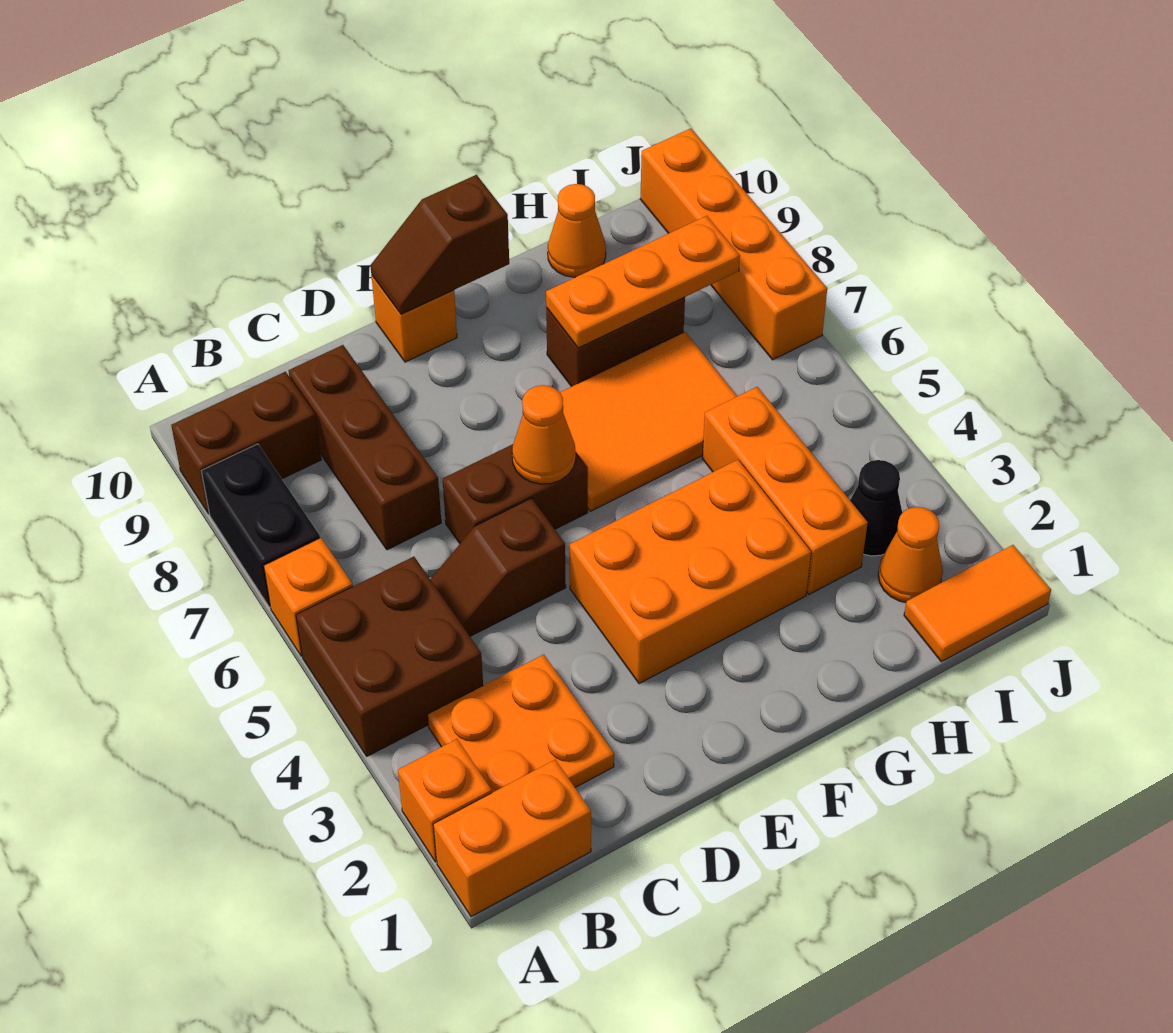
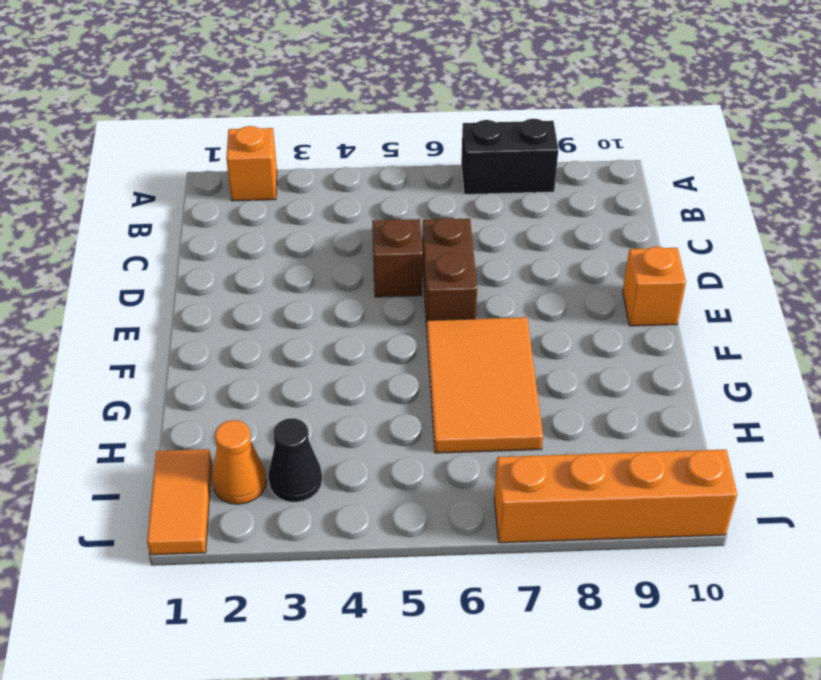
none -> orange 1x2 brick [433,760,591,917]
none -> brown 2x2 brick [296,557,483,756]
none -> orange 1x1 brick [264,538,353,656]

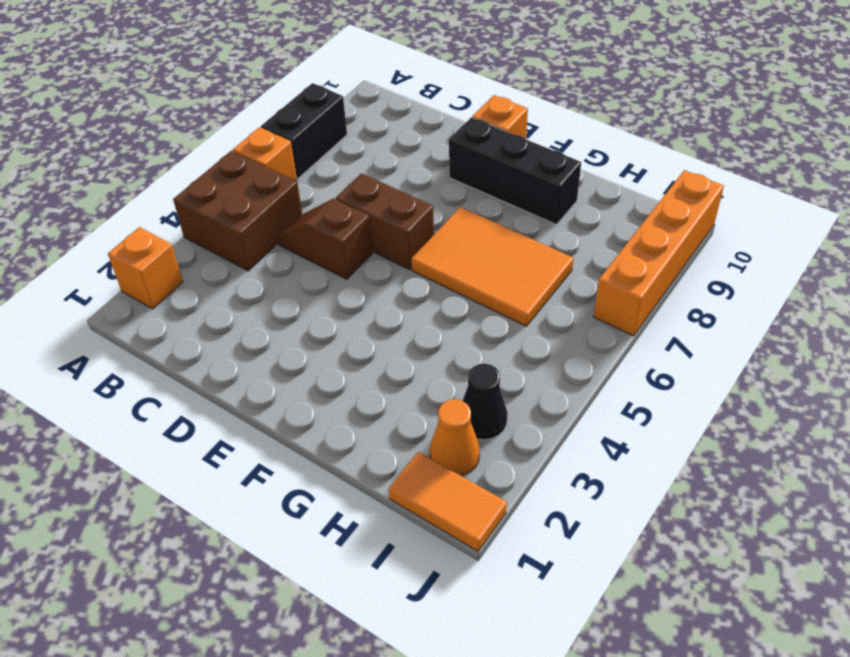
black 1x3 brick [449,117,581,225] -> none
none -> orange 1x2 brick [433,760,591,917]
none -> brown 1x2 brick [171,372,321,514]
none -> orange 2x2 plate [428,654,614,793]

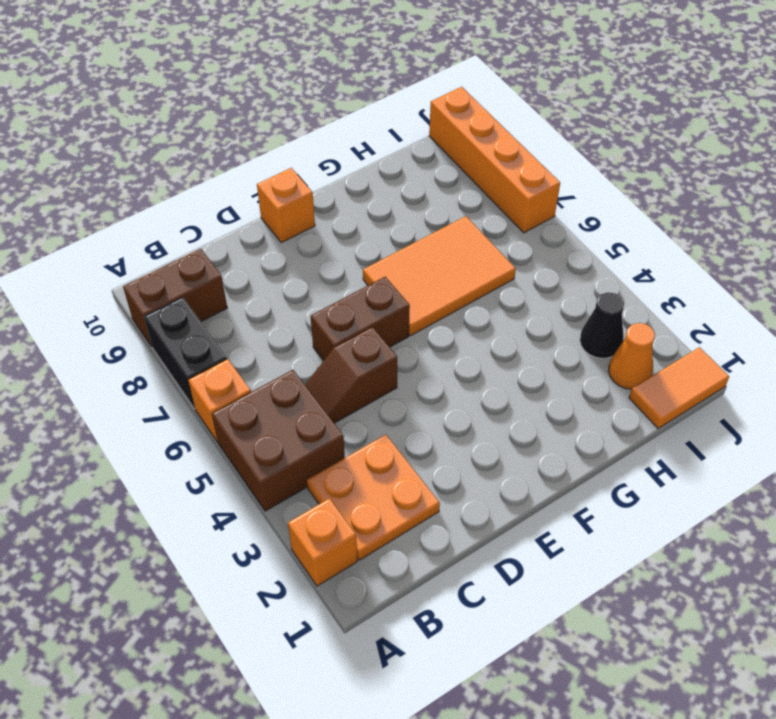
none -> orange 1x2 brick [433,760,591,917]
none -> brown 1x3 brick [288,345,441,550]
none -> orange 2x3 brick [570,460,811,684]

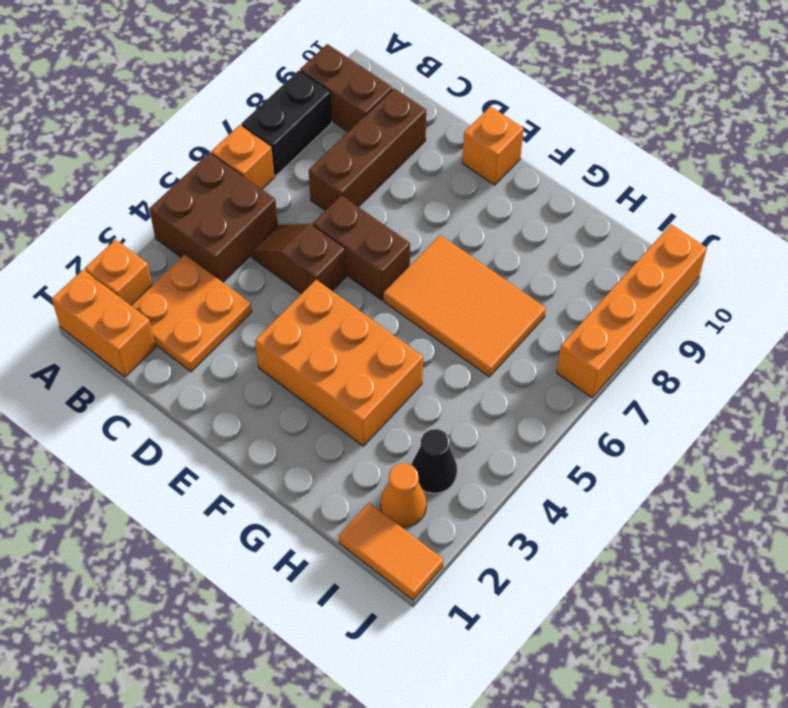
none -> brown 1x2 brick [546,297,685,387]
none -> orange 1x3 brick [702,387,868,594]
none -> orange 1x1 cone [548,184,606,278]

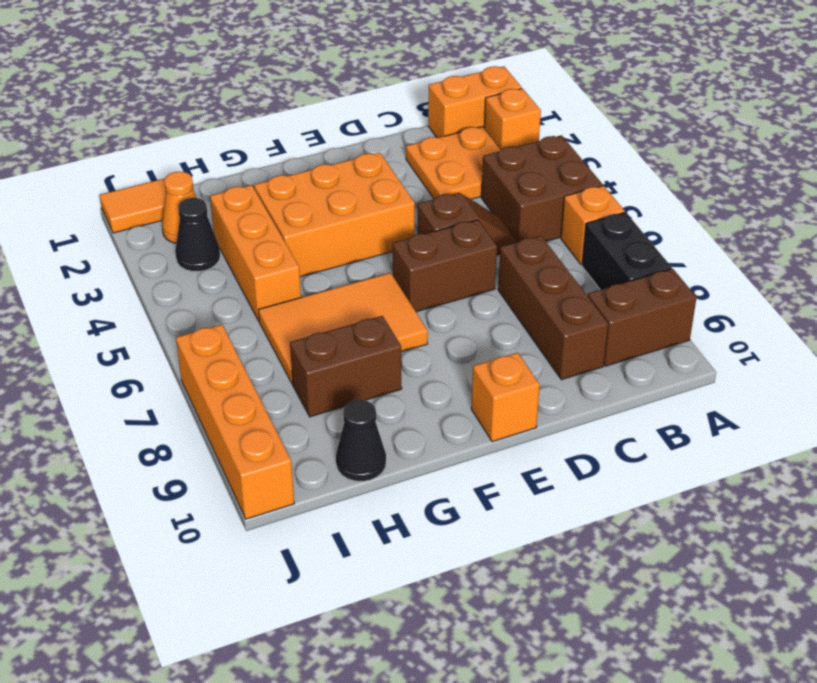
black 1x1 cone [336,400,386,481] -> orange 1x1 cone [548,184,606,278]
none -> orange 1x1 cone [512,385,576,484]
none -> brown 1x2 slope [370,175,509,314]
none -> orange 1x3 plate [546,216,740,348]

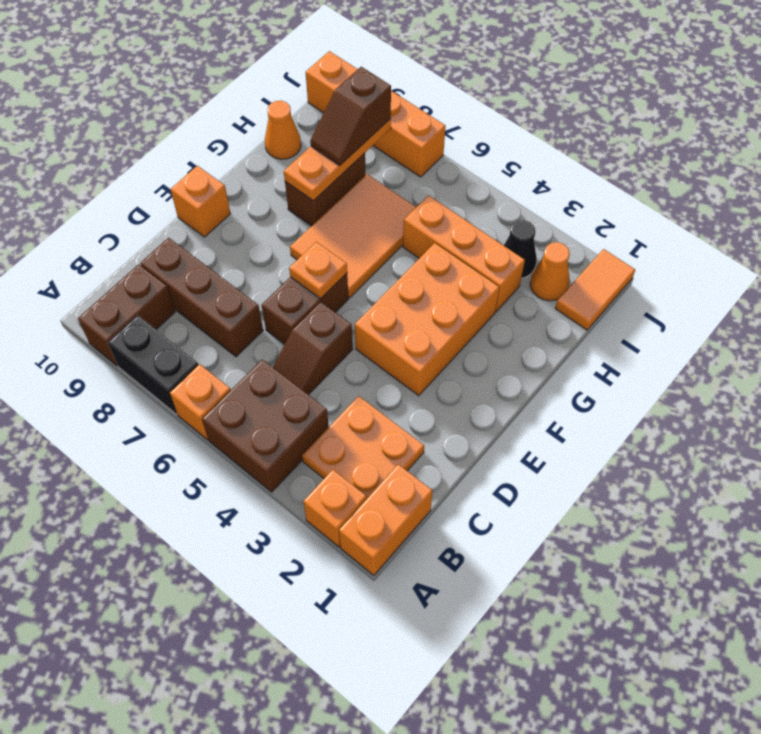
orange 1x1 plate [289,242,347,299] -> orange 1x1 cone [512,385,576,484]
brown 1x2 slope [310,67,391,165] -> brown 1x2 slope moved to [370,175,509,314]

